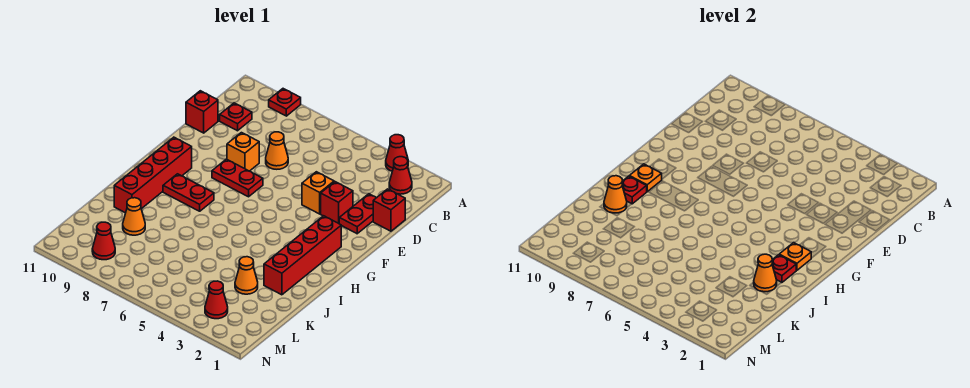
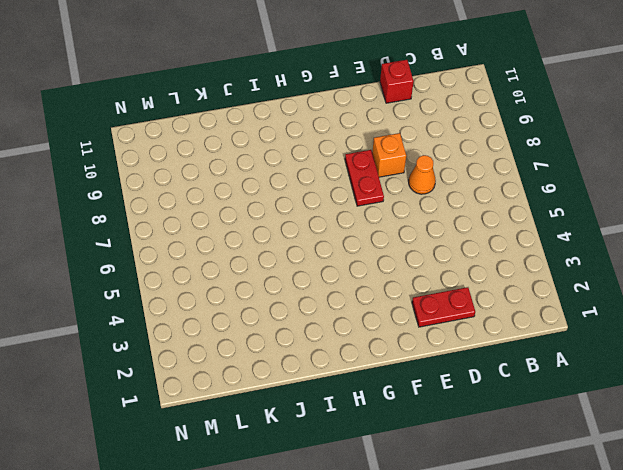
none -> red 1x1 cone [386,135,408,171]
none -> red 1x1 plate [269,89,301,116]
none -> red 1x1 cone [389,157,412,194]

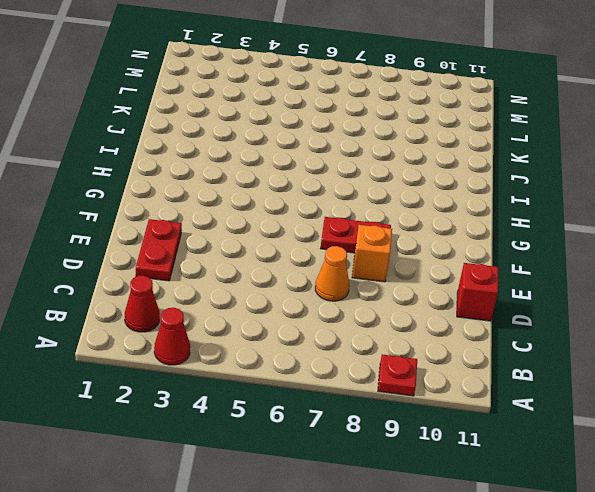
none -> red 1x1 plate [220,103,252,131]
none -> red 1x1 brick [373,189,405,231]
none -> red 1x1 brick [321,182,353,223]

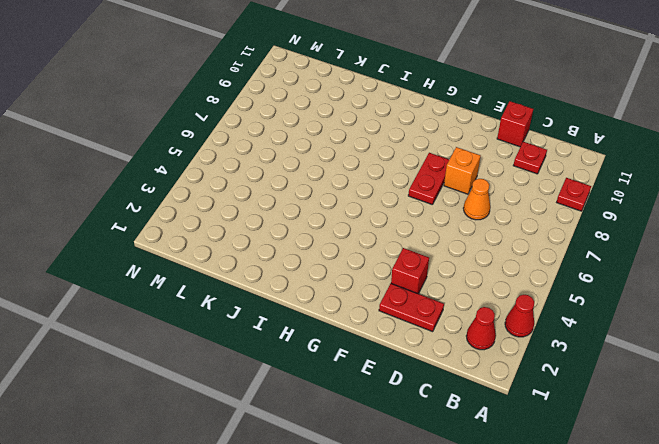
none -> red 1x1 brick [373,189,405,231]
none -> orange 1x1 brick [302,172,334,214]
none -> red 1x4 brick [264,216,341,295]

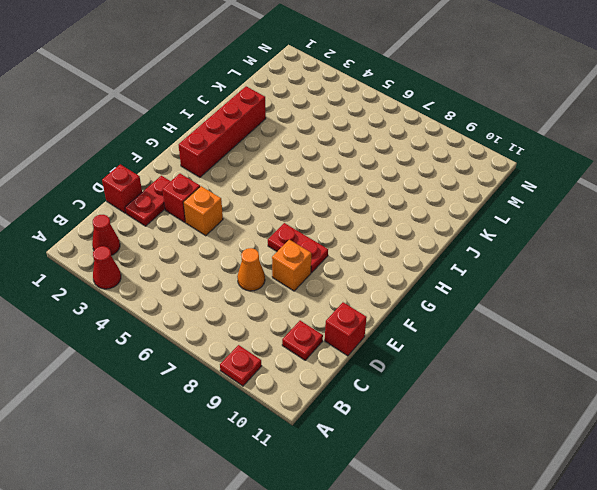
none -> red 1x4 brick [114,137,192,213]
none -> red 1x2 plate [163,174,214,211]
none -> orange 1x1 cone [235,257,258,294]

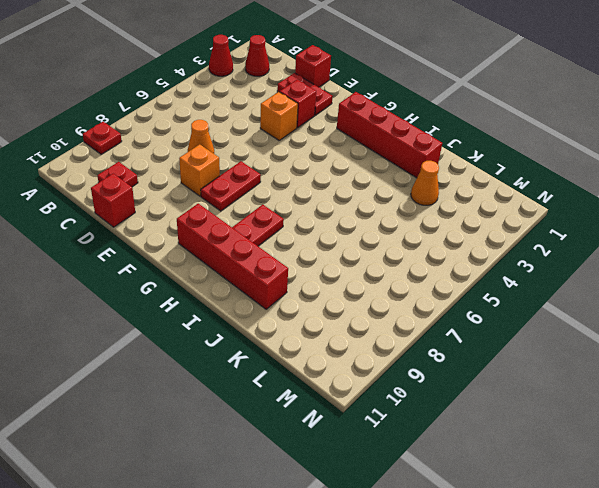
none -> orange 1x1 cone [123,198,145,235]
none -> red 1x1 cone [205,281,228,319]
none -> red 1x1 cone [92,222,115,260]

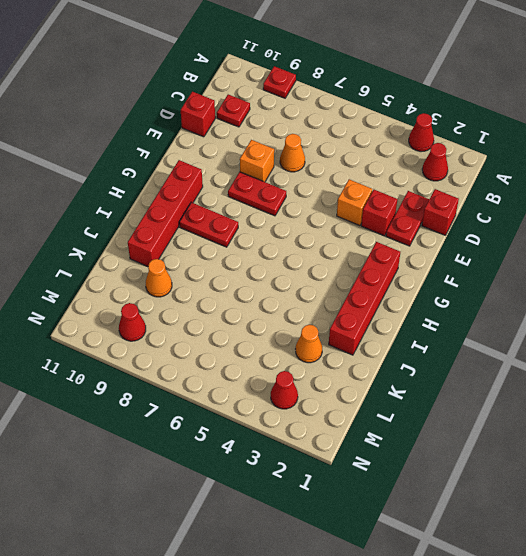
none -> orange 1x1 plate [779,243,811,270]
none -> orange 1x1 plate [629,164,662,192]
none -> red 1x1 plate [772,255,796,282]

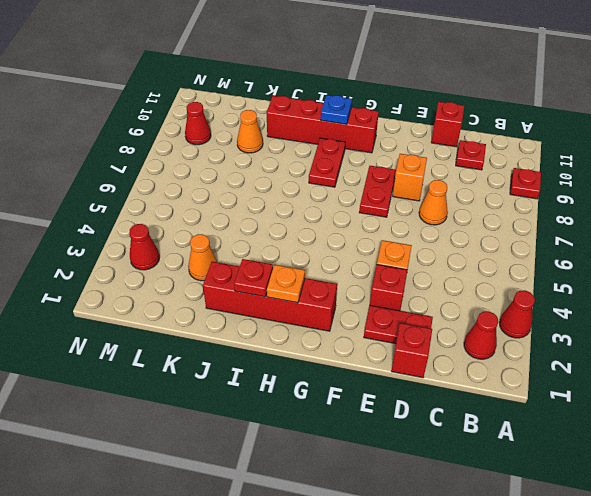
blue 1x1 plate [321,95,352,124] -> orange 1x1 plate [629,164,662,192]
none -> red 1x1 plate [622,176,647,204]
none -> orange 1x1 cone [754,254,777,292]
none -> orange 1x1 cone [604,176,627,213]

